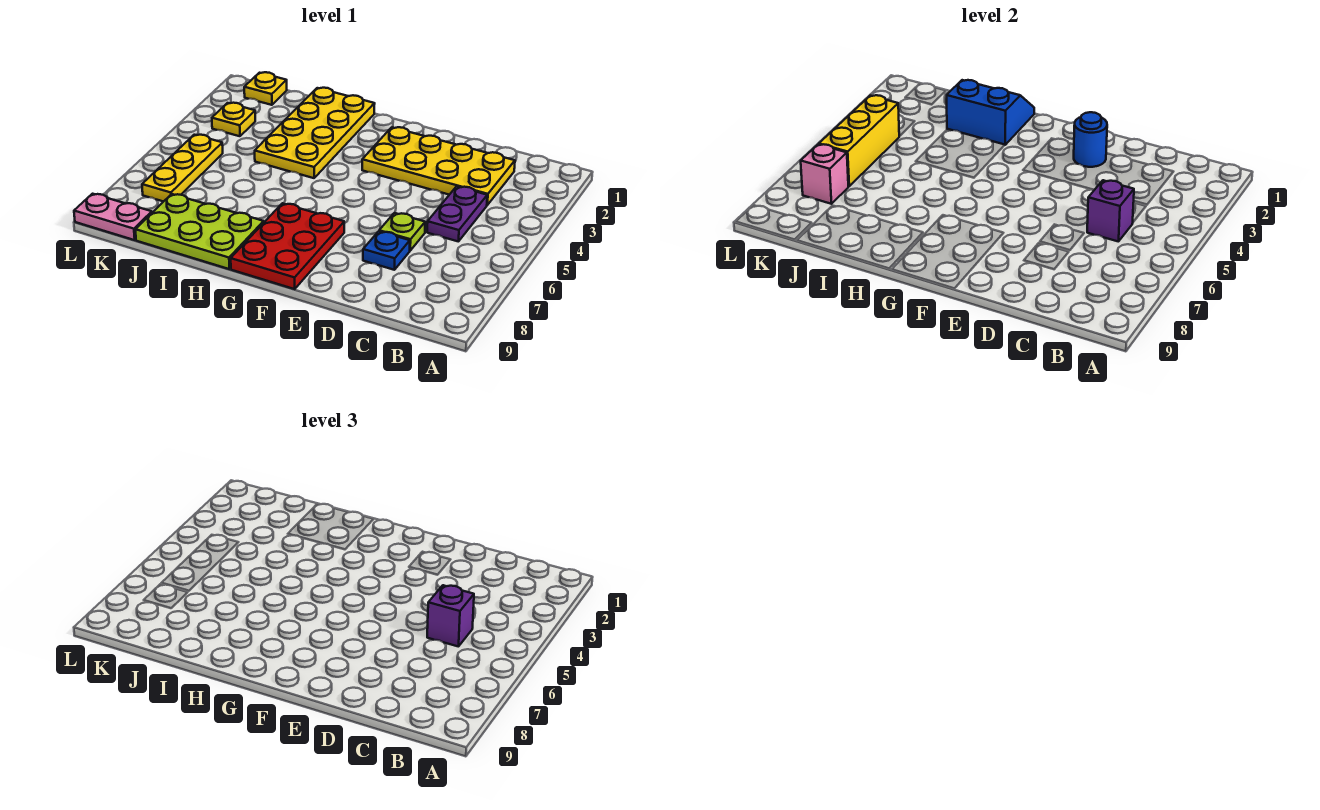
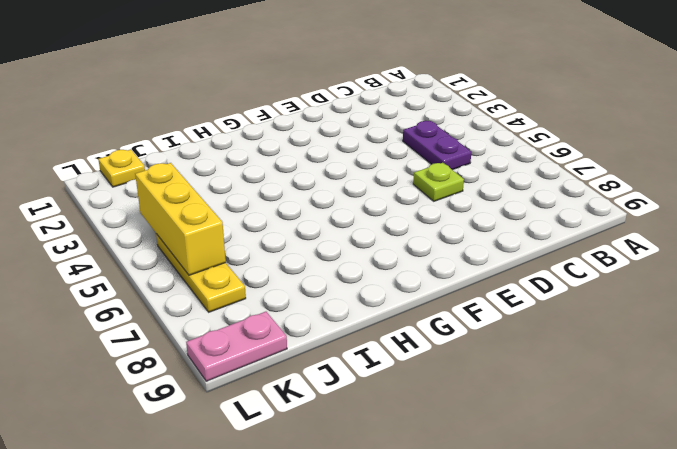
none -> yellow 2x4 plate [362,127,515,205]
none -> blue 1x1 plate [363,231,410,270]
none -> red 2x3 plate [231,203,344,289]

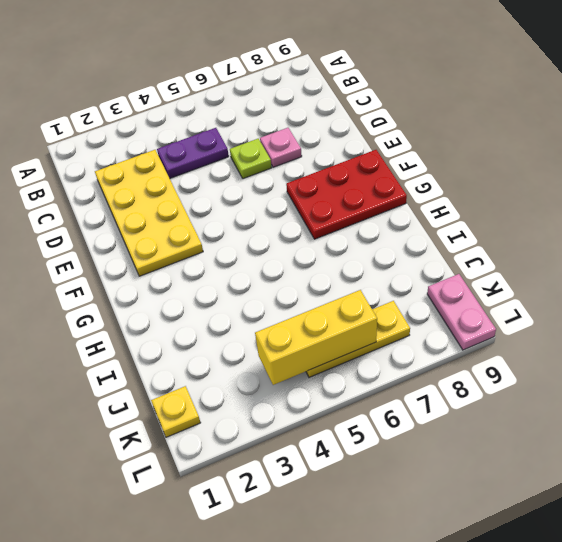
pink 1x1 plate [260,128,302,167] -> blue 1x1 plate [363,231,410,270]
none -> yellow 2x4 plate [255,88,375,178]
none -> lime 2x3 plate [135,194,264,269]
none -> yellow 1x1 plate [212,103,255,136]

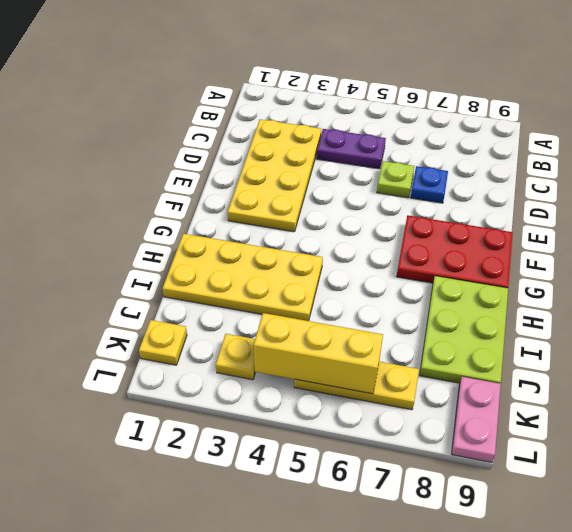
none -> purple 1x1 brick [1087,180,1134,242]
none -> blue 1x1 round brick [1074,112,1107,167]
none -> blue 2x2 slope [947,80,1034,145]

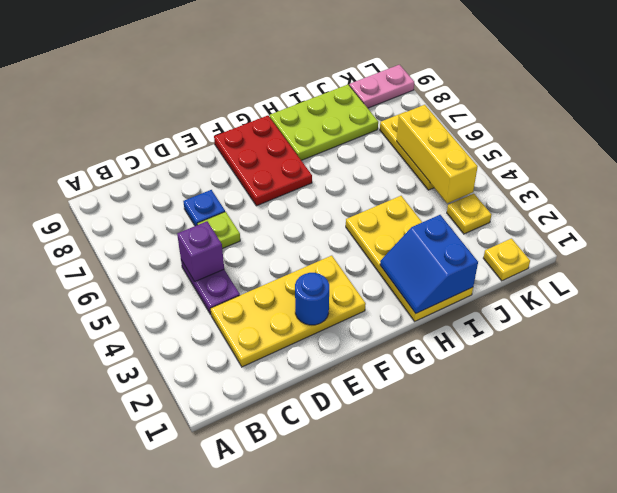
blue 2x2 slope [380,215,478,313] -> blue 2x2 slope turned to [947,80,1034,145]
none -> pink 1x1 brick [801,144,848,204]
none -> purple 1x1 brick [427,585,474,647]

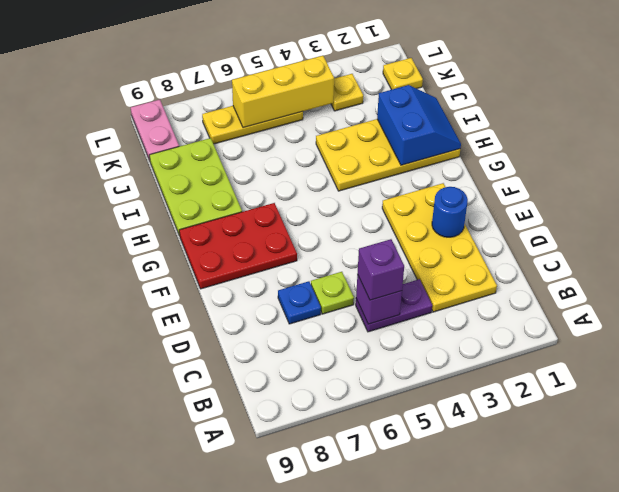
none -> pink 1x1 brick [801,144,848,204]

